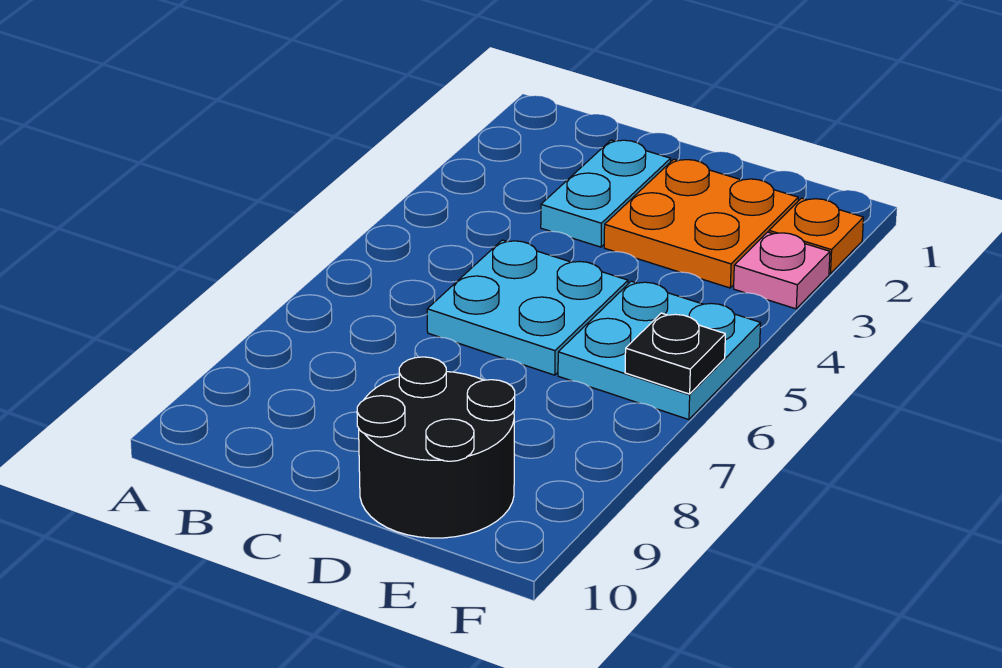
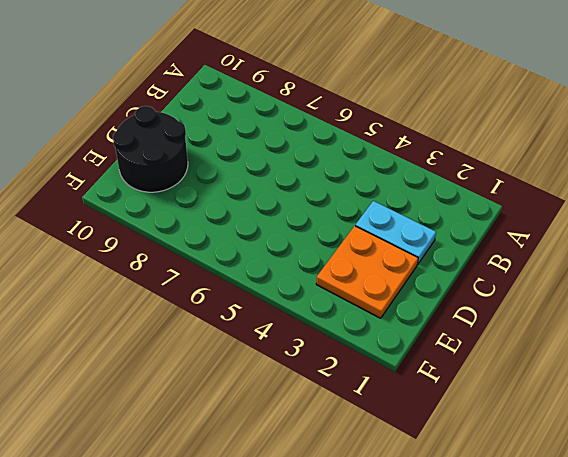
none -> cyan 2x2 plate [427,240,628,375]
none -> cyan 2x2 plate [558,281,761,420]

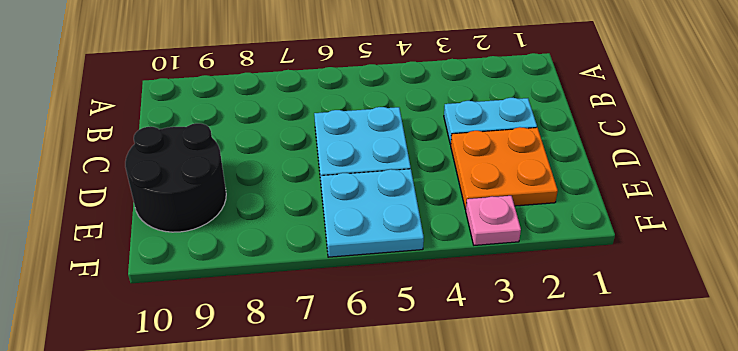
none -> orange 1x1 plate [769,198,864,274]
none -> black 1x1 plate [625,313,725,394]

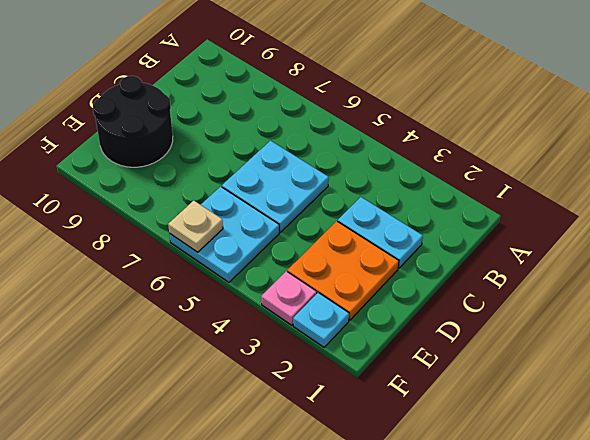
cyan 1x1 plate [293,293,349,347] -> orange 1x1 plate [769,198,864,274]
tan 1x1 plate [168,201,223,252] -> black 1x1 plate [625,313,725,394]

